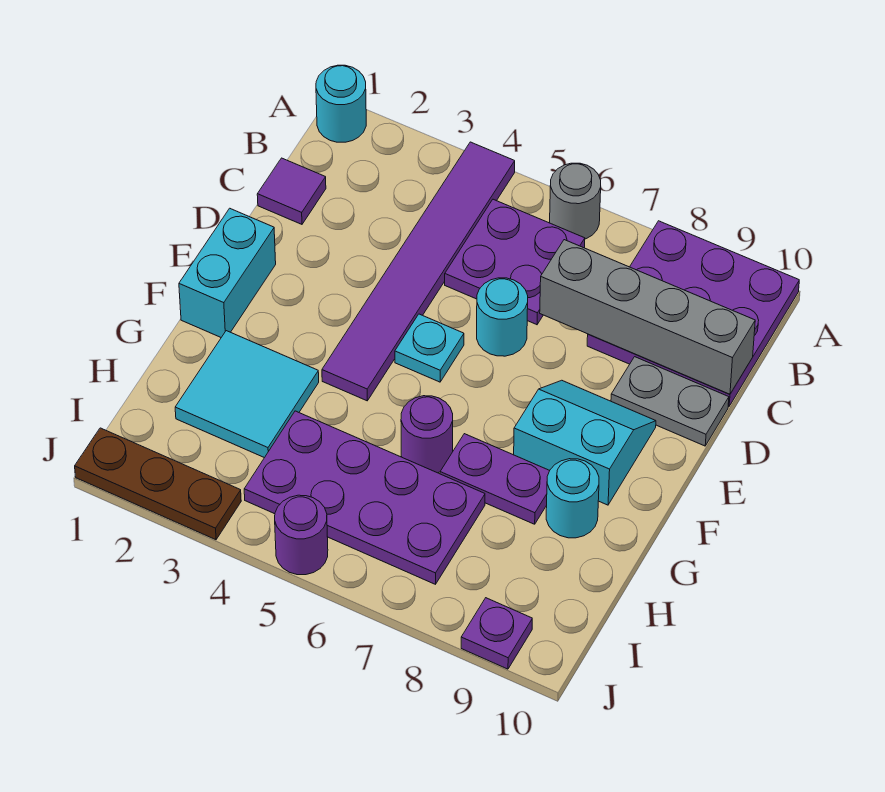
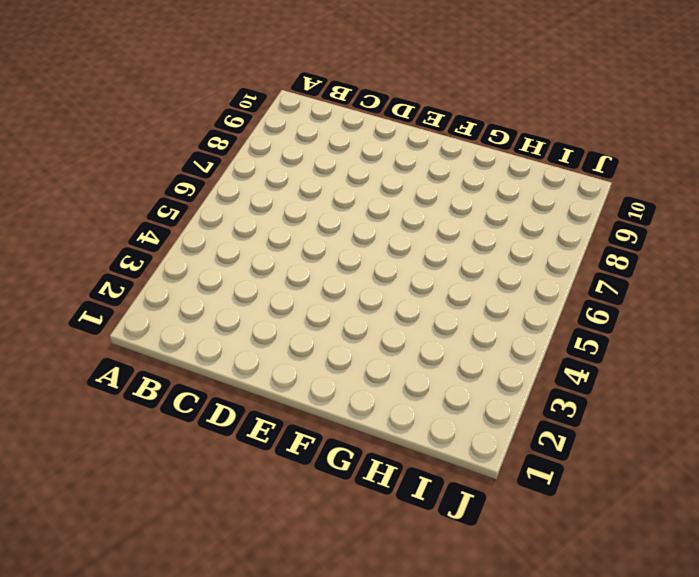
none -> cyan 1x1 round brick [316,65,366,142]
none -> purple 1x6 tile [322,142,515,401]
none -> grey 1x1 round brick [550,163,601,239]

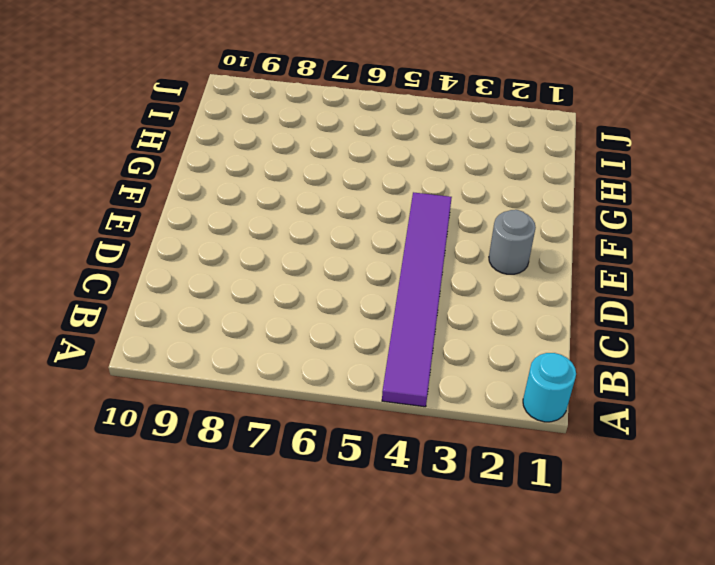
grey 1x1 round brick [489,210,536,274] -> grey 1x1 round brick moved to [550,163,601,239]
none -> purple 3x3 plate [587,221,799,406]
none -> purple 2x2 plate [445,199,585,325]
none -> purple 1x1 tile [257,158,326,224]

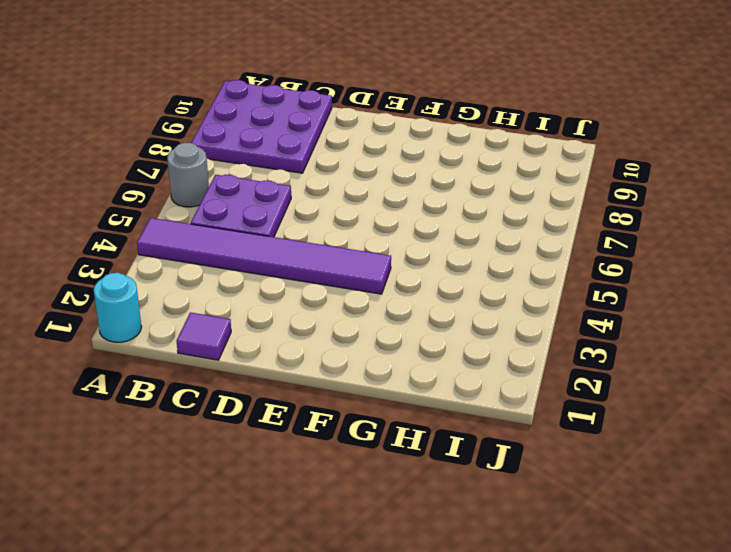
none -> cyan 1x1 round brick [477,278,528,356]
none -> grey 1x2 plate [611,357,729,446]
none -> cyan 1x2 brick [179,208,276,337]

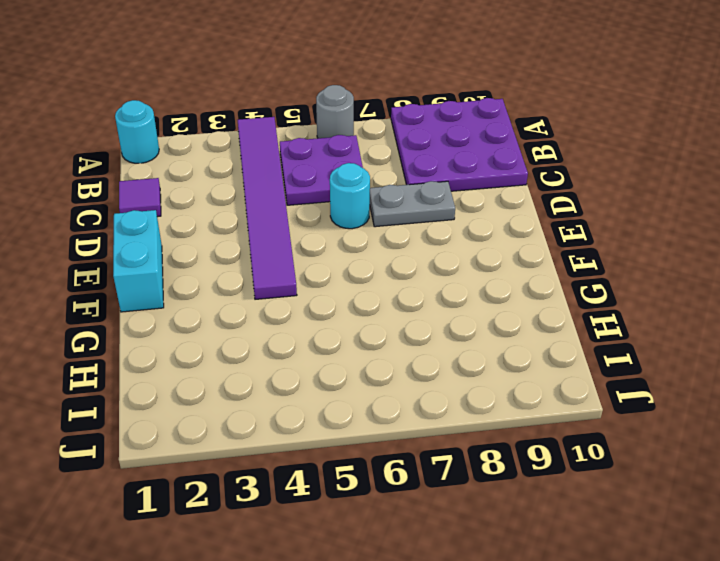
grey 1x2 plate [370,181,455,227] -> grey 1x2 plate moved to [611,357,729,446]
none -> cyan 1x1 plate [395,314,464,382]
none -> cyan 2x2 slope [514,380,656,505]
none -> cyan 2x2 tile [175,331,319,458]

